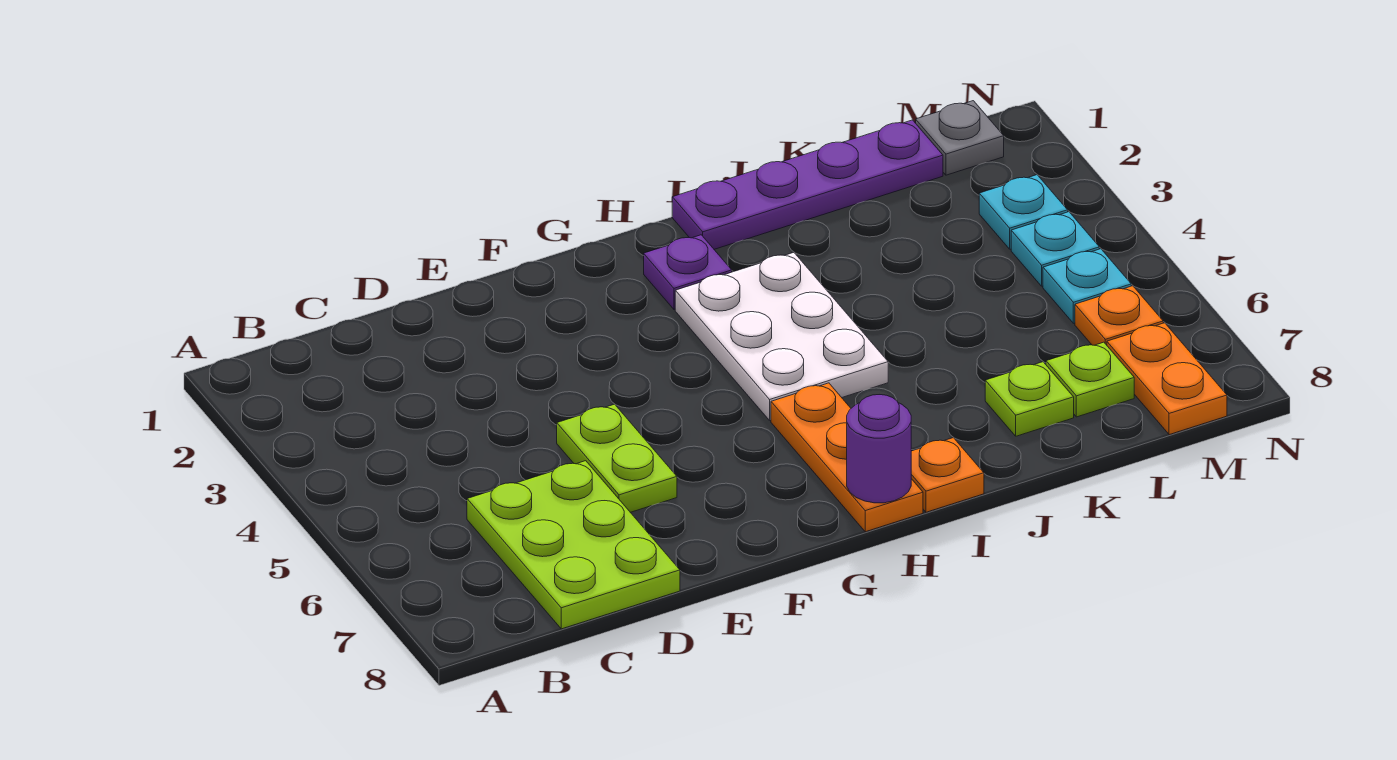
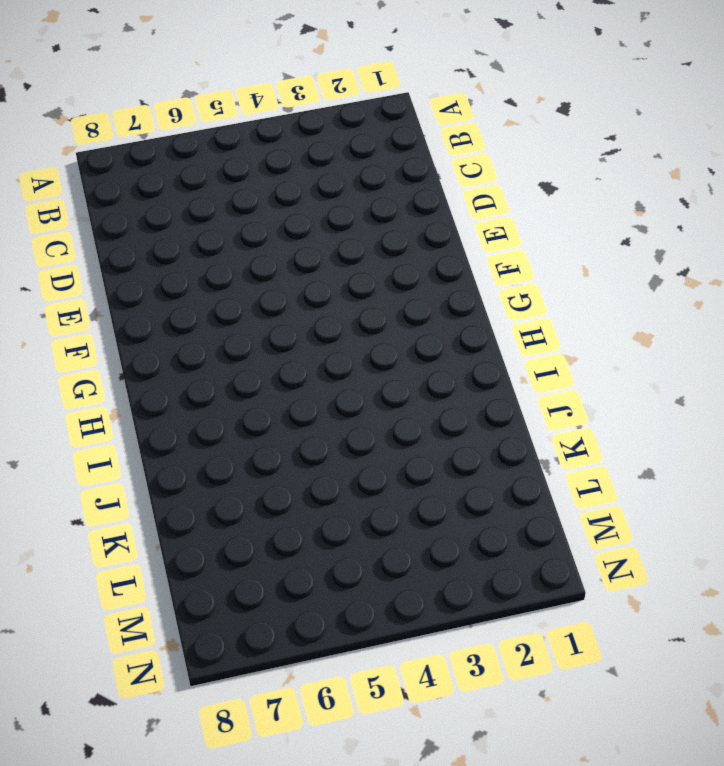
none -> lime 2x3 plate [467,461,680,629]
none -> lime 1x2 plate [557,404,677,512]
none -> purple 1x1 plate [644,235,732,309]

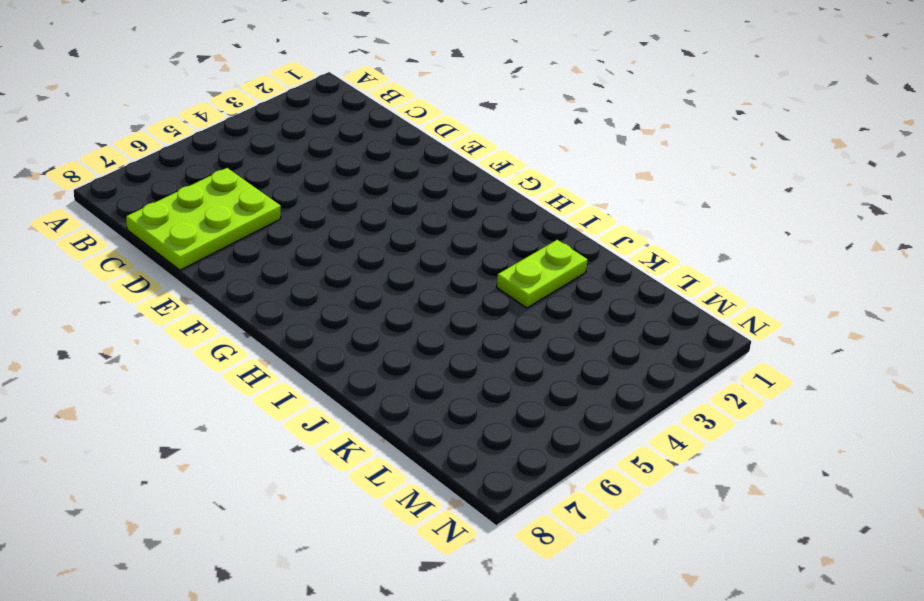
lime 1x2 plate [497,240,588,308] -> lime 1x2 plate moved to [557,404,677,512]
none -> purple 1x1 plate [644,235,732,309]
none -> white 2x3 plate [675,253,888,420]
none -> orange 1x3 plate [771,383,923,532]

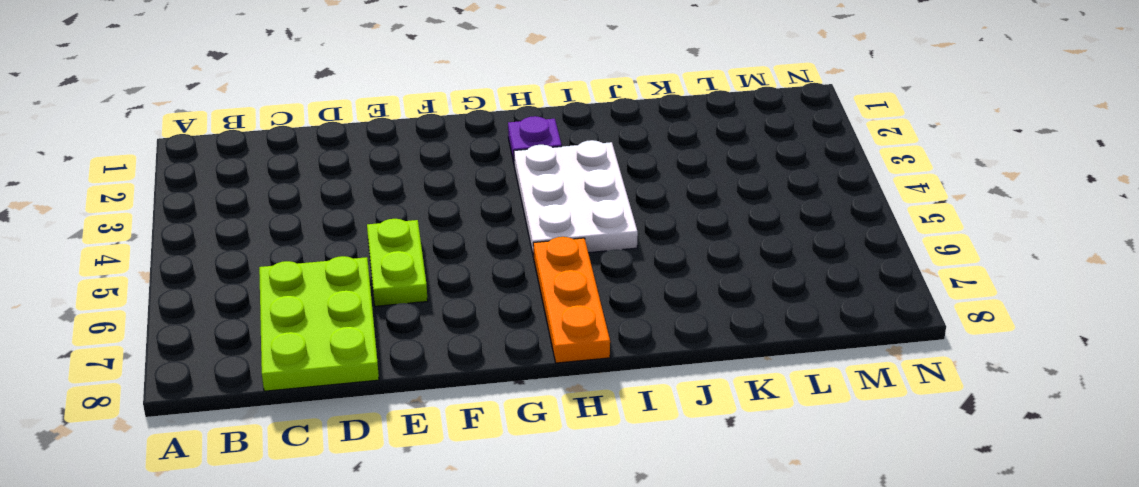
none -> purple 1x4 plate [672,120,943,249]
none -> orange 1x1 plate [911,438,984,512]
none -> lime 1x1 plate [985,362,1074,436]

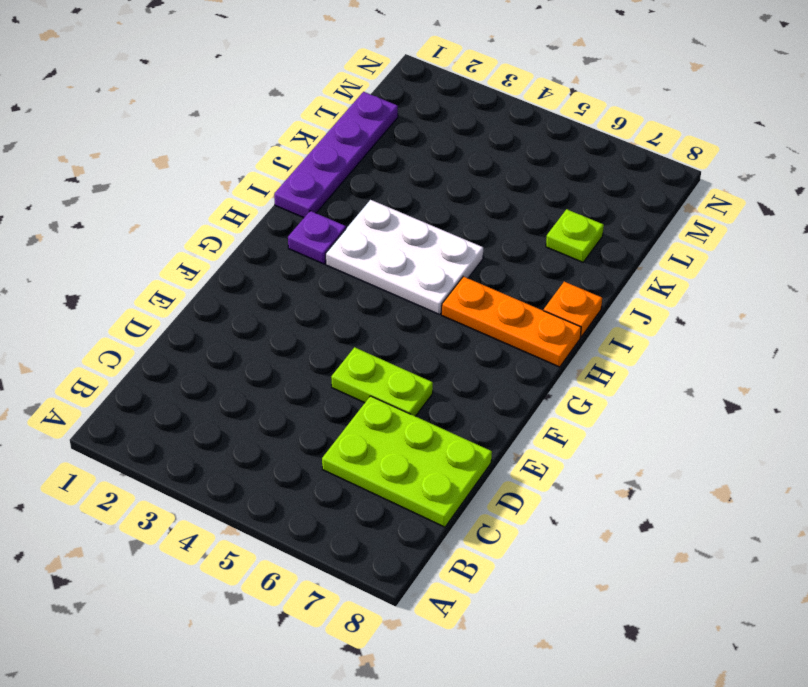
none -> lime 1x1 plate [1046,342,1134,417]
none -> grey 1x1 plate [916,101,1004,175]
none -> cyan 1x1 plate [979,175,1068,249]

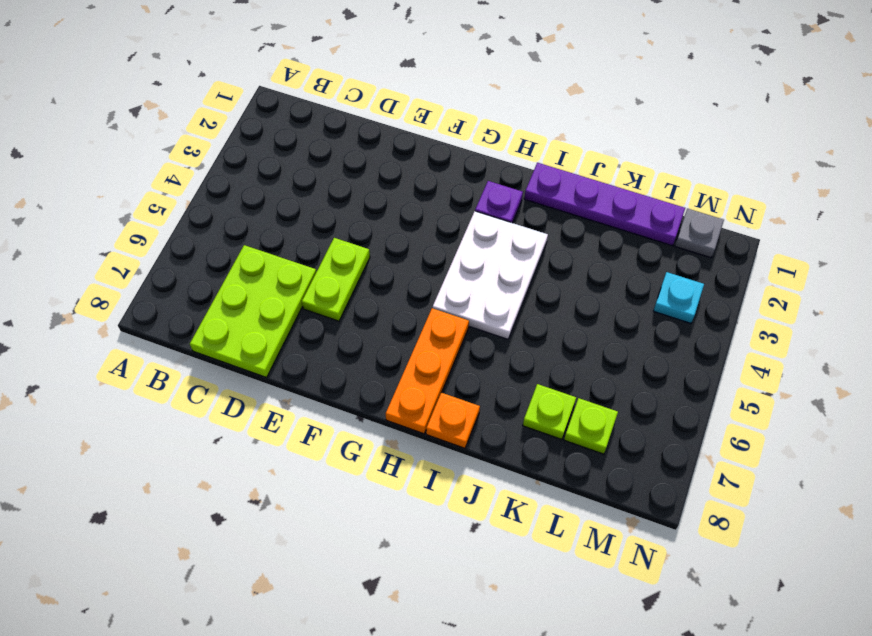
none -> cyan 1x1 plate [1011,212,1099,286]
none -> cyan 1x1 plate [1043,249,1131,323]
none -> orange 1x1 plate [1075,286,1163,345]

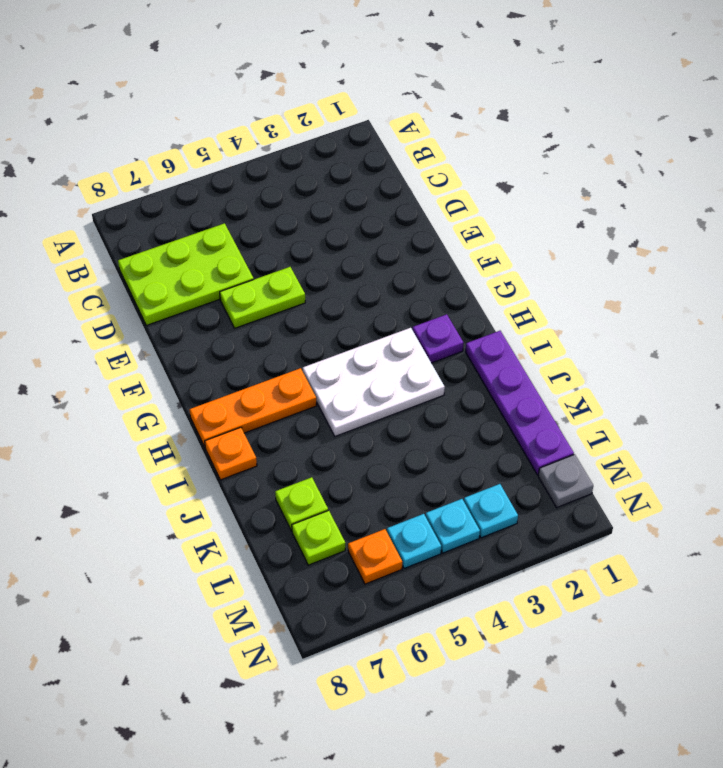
none -> orange 1x2 plate [1107,323,1227,435]
none -> purple 1x1 round brick [847,395,911,503]

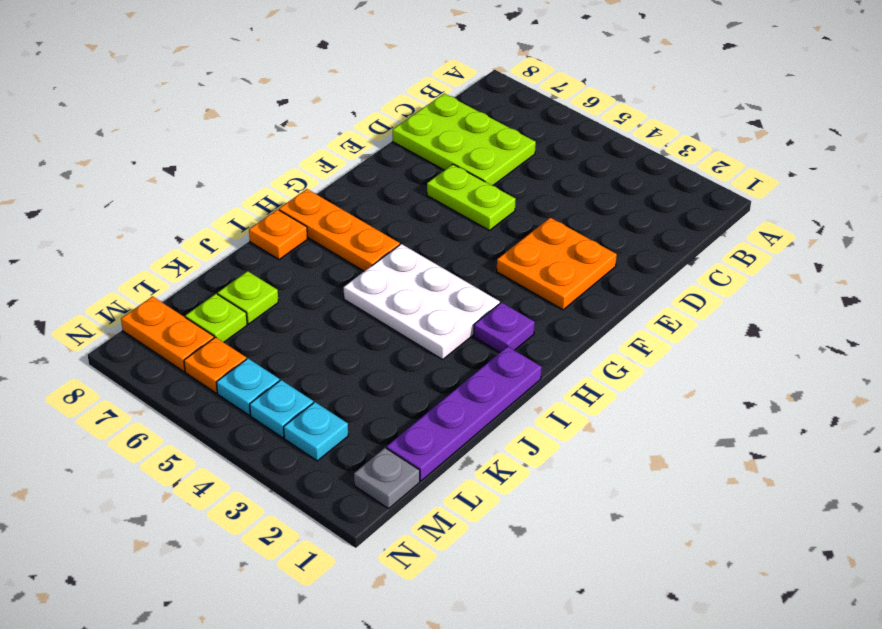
orange 2x2 plate [497,218,617,310] -> none
none -> purple 1x1 round brick [847,395,911,503]

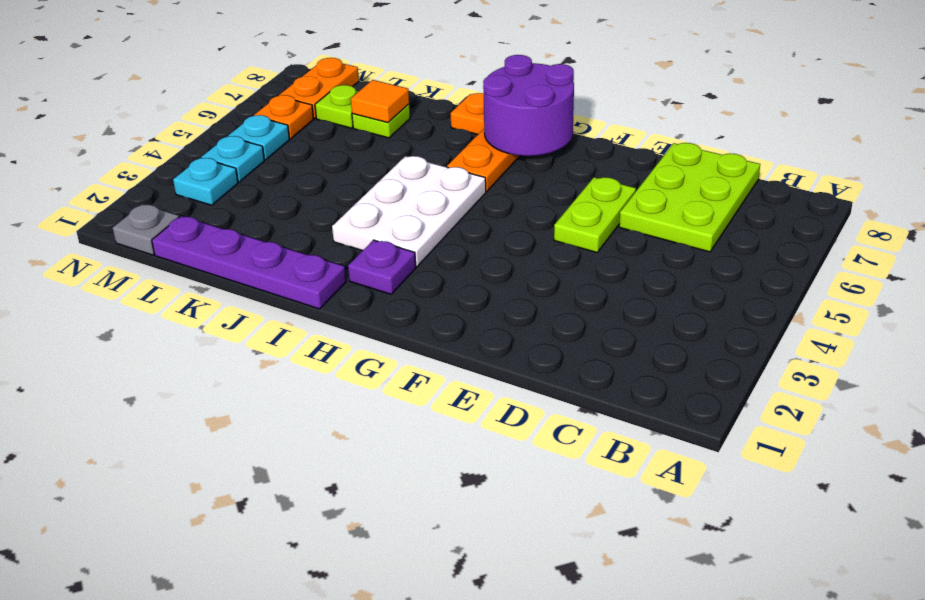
purple 2x2 round brick [483,55,574,156] -> purple 1x1 round brick [847,395,911,503]
orange 1x1 tile [351,80,409,123] -> none

